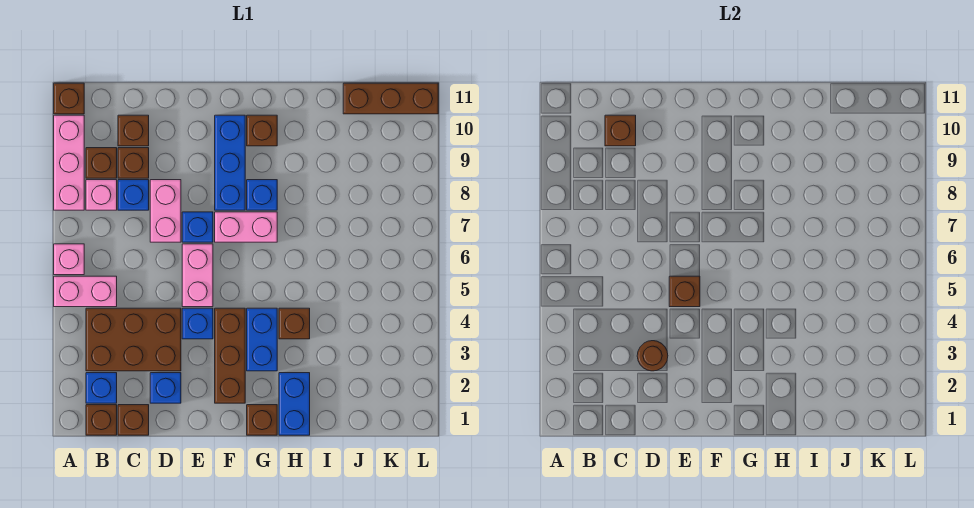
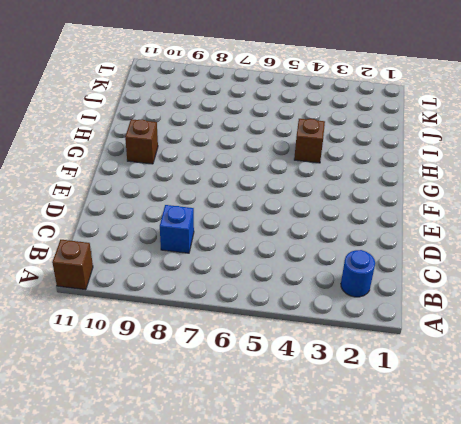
blue 1x1 round brick [341,250,375,297] -> blue 1x1 brick [86,373,117,403]
none -> pink 1x2 brick [54,276,117,307]
none -> pink 1x1 brick [54,244,84,275]
none -> pink 1x3 brick [54,115,84,210]
none -> brown 1x1 brick [86,405,117,435]

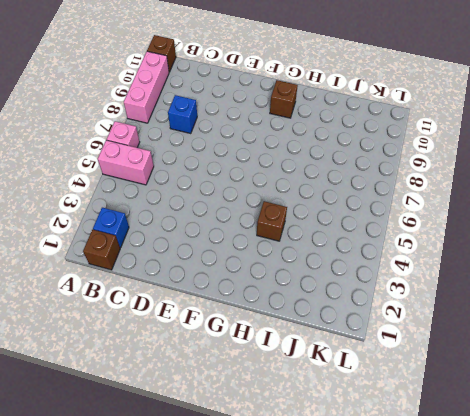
none -> brown 2x3 brick [86,308,181,371]
none -> pink 1x1 brick [86,180,117,210]
none -> brown 1x1 brick [86,148,117,178]
none -> brown 1x1 brick [118,405,149,435]

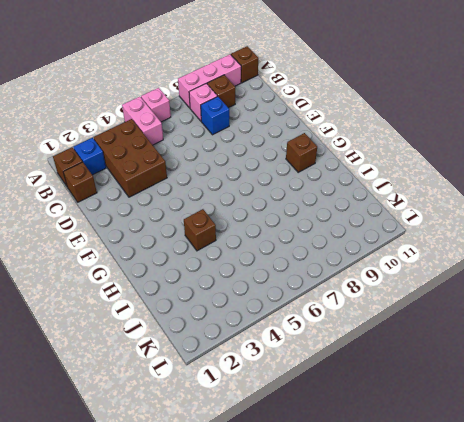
none -> brown 1x1 brick [118,148,149,178]
none -> brown 1x1 brick [118,115,149,146]
none -> blue 1x1 brick [150,373,181,403]
none -> pink 1x2 brick [150,180,181,242]

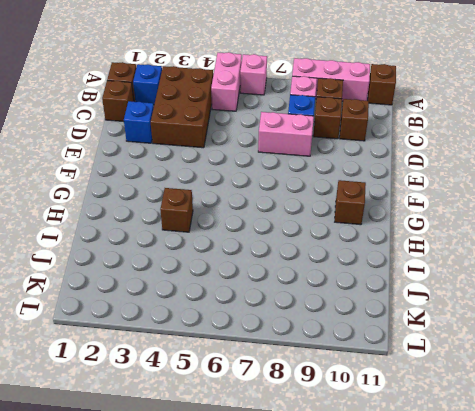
none -> blue 1x1 brick [182,308,213,339]
none -> pink 1x2 brick [182,244,213,307]
none -> blue 1x1 brick [182,212,213,242]
none -> brown 1x3 brick [215,308,245,403]

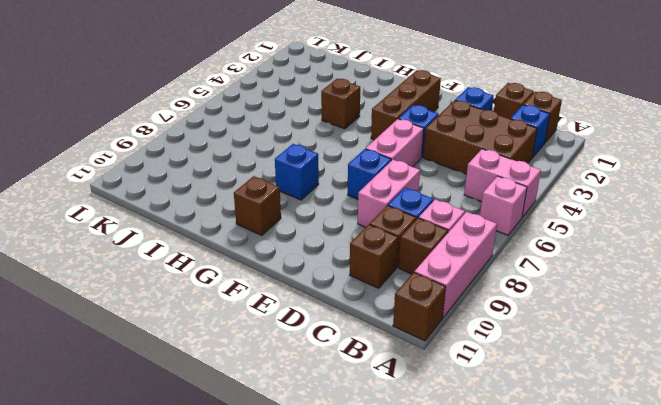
none -> pink 1x2 brick [215,212,277,242]
none -> blue 1x3 brick [215,115,245,210]
none -> brown 1x1 brick [247,405,277,435]
none -> blue 1x2 brick [247,308,277,371]

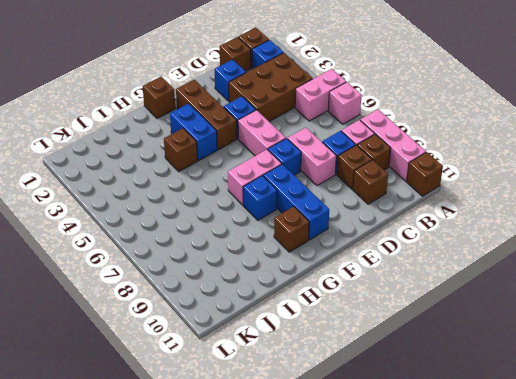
none -> blue 1x2 brick [279,373,310,435]
none -> brown 1x3 brick [343,83,438,114]
none -> brown 1x1 brick [605,115,636,146]
none -> brown 1x1 round brick [637,341,668,371]

